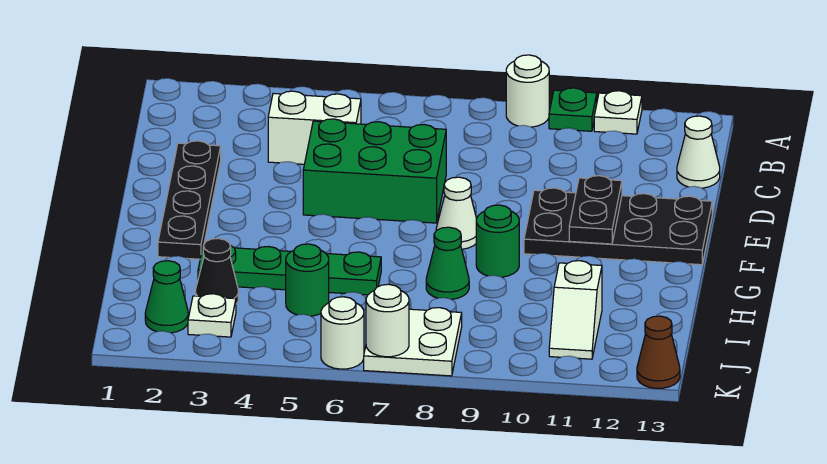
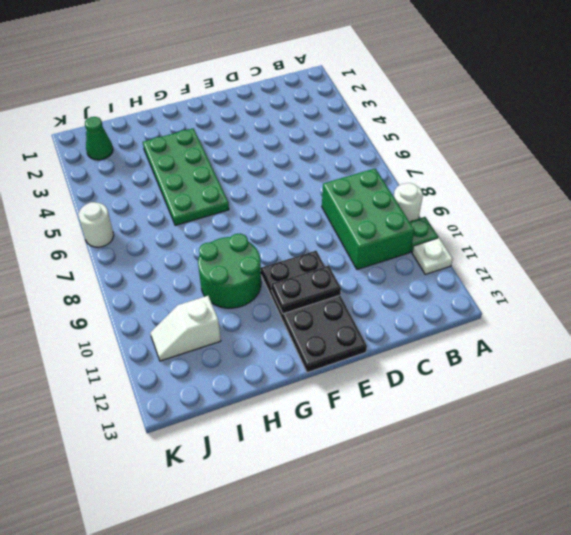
green 2x3 brick [322,168,414,270] -> green 2x3 brick moved to [303,119,446,223]
green 2x4 plate [143,128,229,226] -> green 1x4 plate [198,246,381,295]
green 2x2 round brick [198,234,261,308] -> green 1x1 round brick [476,205,519,277]
none -> white 1x2 brick [268,91,361,164]
none -> white 1x1 cone [677,116,720,188]
none -> black 1x4 plate [158,141,221,259]

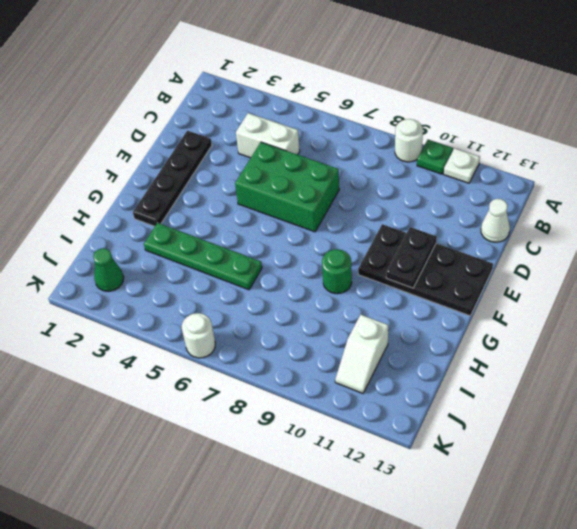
none -> white 1x1 cone [436,177,477,249]
none -> green 1x1 cone [426,227,469,299]
none -> black 1x1 cone [196,238,238,304]

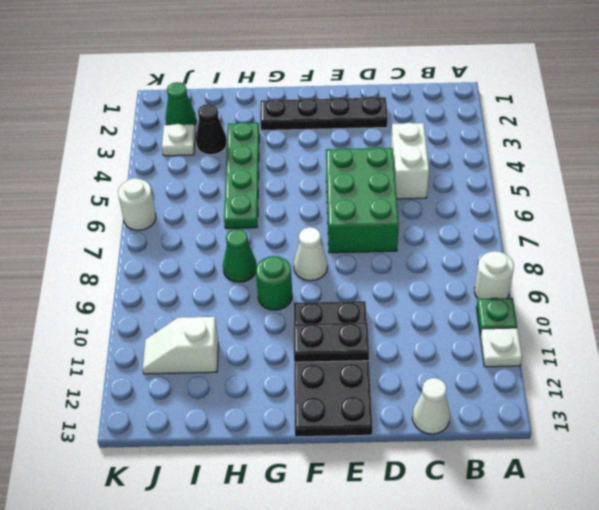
none -> green 1x1 round brick [286,244,329,316]
none -> white 2x2 plate [364,308,462,376]
none -> brown 1x1 cone [637,316,680,388]

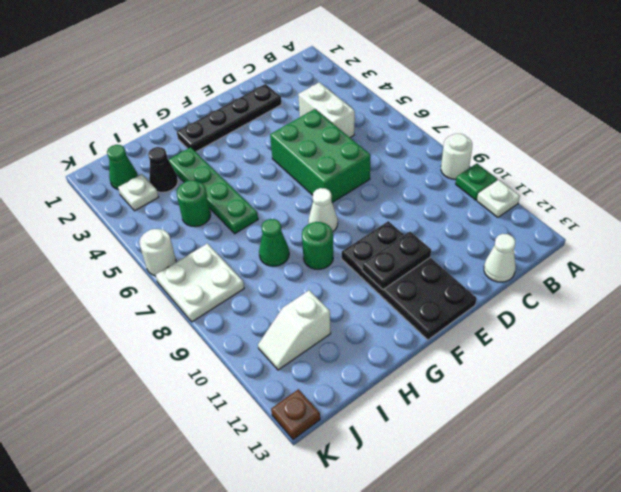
brown 1x1 plate [271,389,320,439] -> brown 1x1 cone [637,316,680,388]
none -> white 1x1 round brick [366,284,409,357]

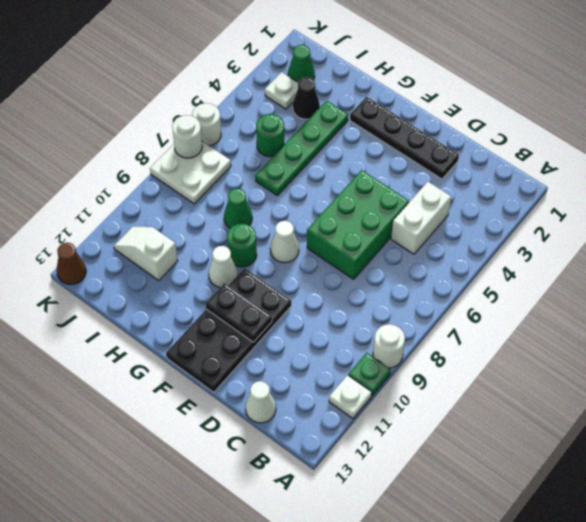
white 1x1 cone [209,246,238,287] -> none

